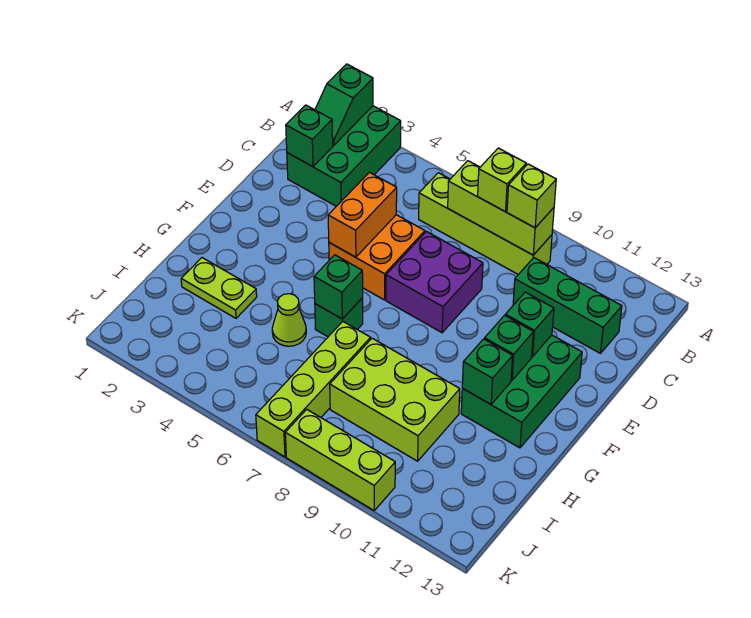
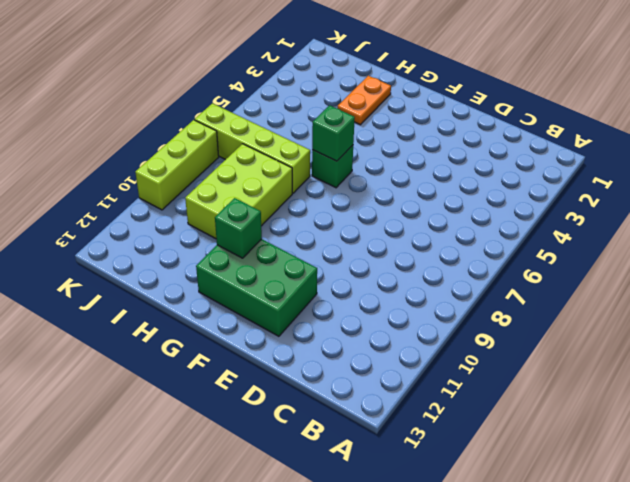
orange 1x2 plate [337,76,391,125] -> lime 1x2 plate [181,258,257,318]
none -> green 2x3 brick [287,106,401,206]
none -> lime 1x4 brick [419,173,552,274]
none -> green 1x3 brick [513,258,622,353]

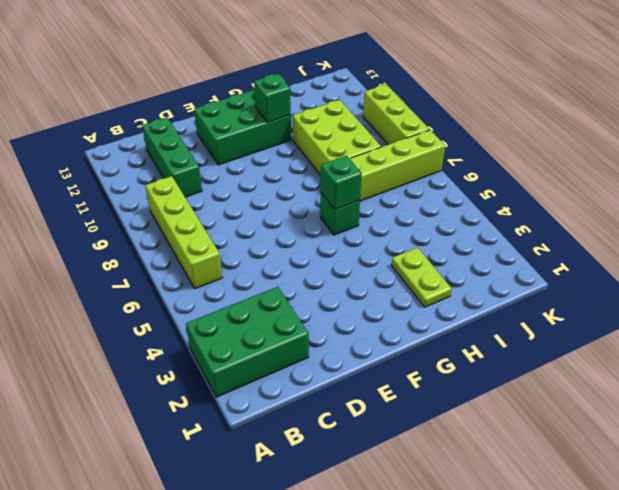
none -> orange 2x2 brick [329,215,425,300]
none -> purple 2x2 brick [386,232,483,333]
none -> lime 1x1 cone [272,294,306,346]

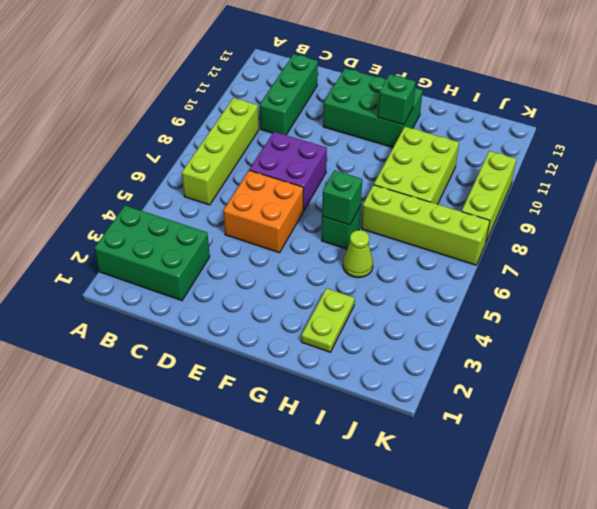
none -> green 1x2 slope [315,64,373,146]
none -> lime 1x3 brick [448,161,554,255]
none -> green 1x1 brick [286,105,333,167]

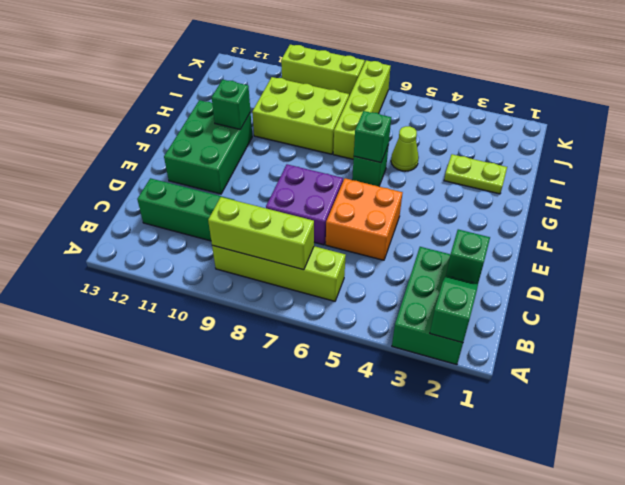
none -> orange 1x2 brick [328,172,397,257]
none -> green 1x1 brick [505,292,554,357]
none -> green 1x1 brick [485,315,533,380]

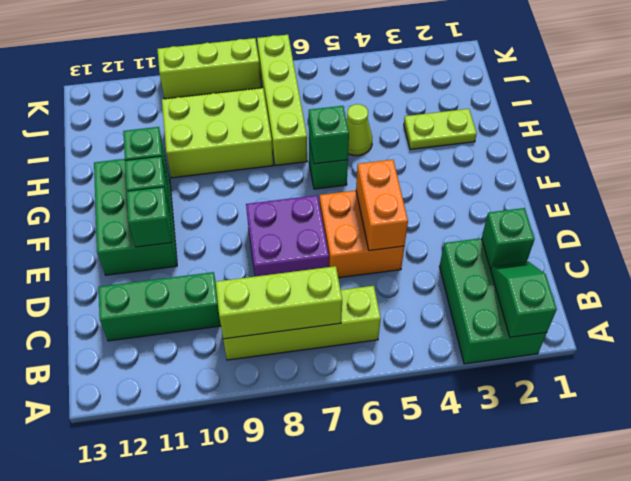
none -> lime 1x1 brick [478,148,526,212]
none -> lime 1x1 brick [507,164,556,228]

